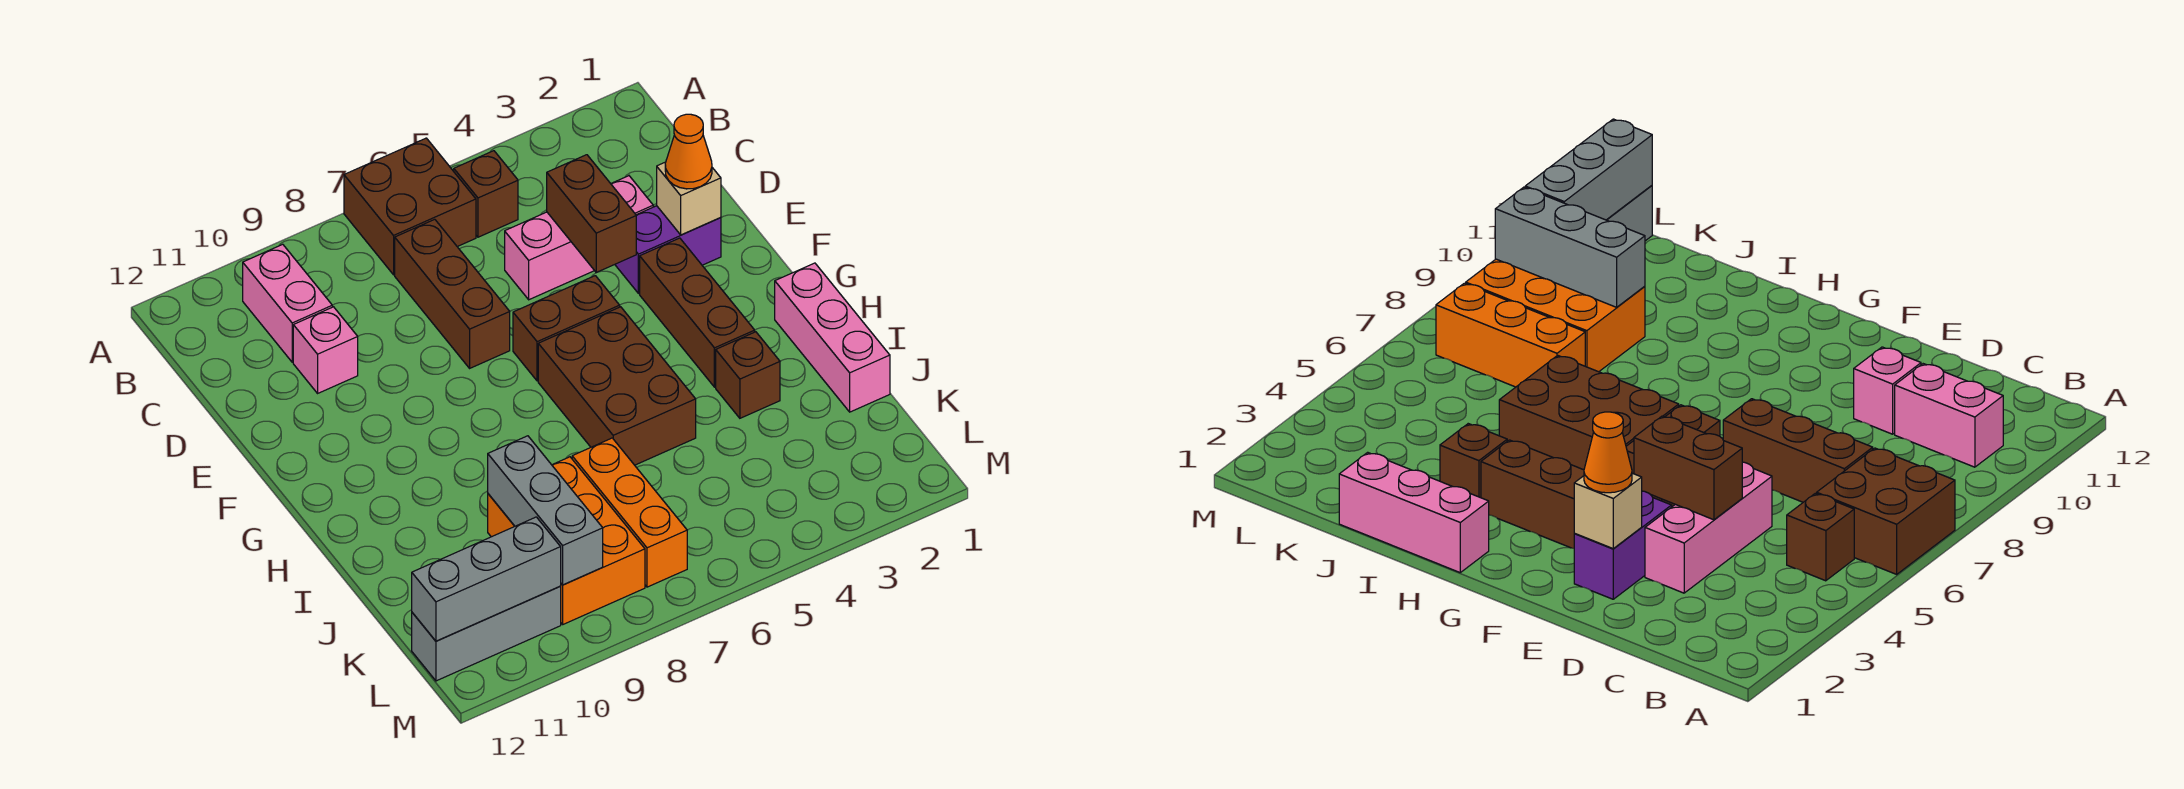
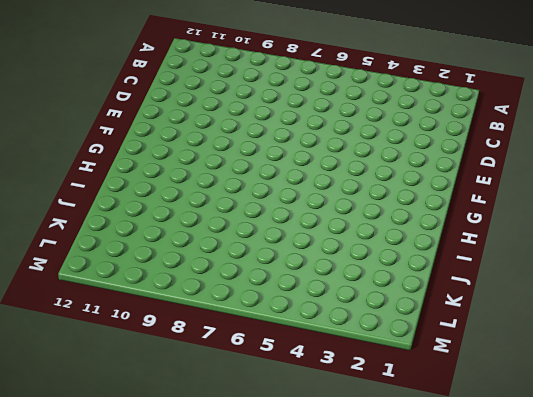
none -> brown 2x2 brick [344,138,476,275]
none -> brown 1x1 brick [454,151,518,237]
none -> pink 1x2 brick [243,244,332,362]

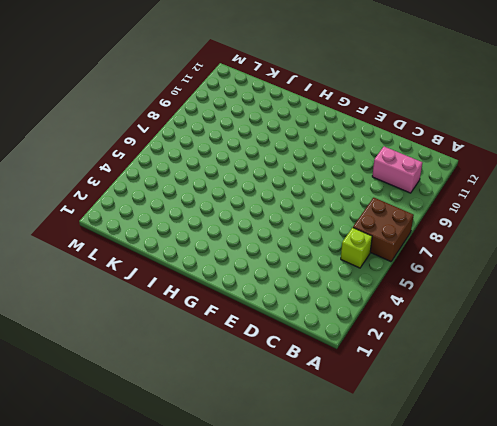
lime 1x1 brick [341,228,372,268] -> brown 1x1 brick [454,151,518,237]
none -> brown 1x3 brick [395,219,510,368]
none -> pink 1x3 brick [505,176,653,300]
none -> pink 1x1 brick [293,307,358,393]

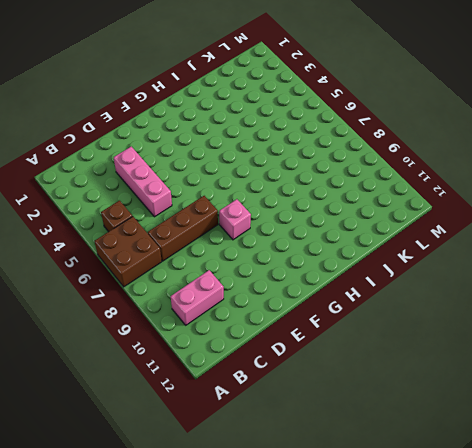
pink 1x1 brick [219,199,251,240] -> pink 1x1 brick moved to [293,307,358,393]
none -> purple 1x2 brick [615,206,721,293]
none -> brown 1x3 brick [640,238,755,387]
none -> brown 1x2 brick [513,276,620,381]

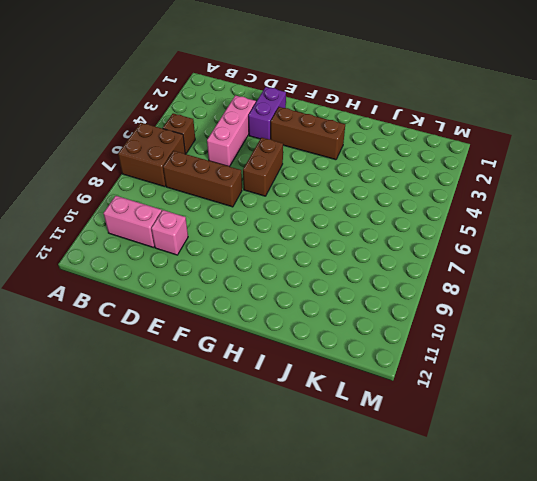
none -> brown 2x3 brick [538,307,696,465]
none -> pink 1x3 brick [775,263,890,412]
none -> brown 1x1 brick [716,332,780,418]

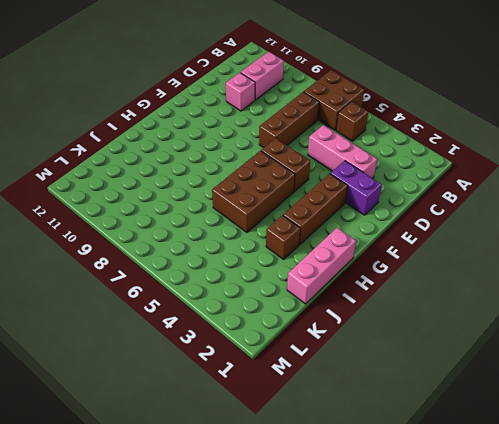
none -> orange 1x3 brick [572,438,687,587]
none -> orange 2x3 brick [488,457,645,624]
none -> grey 1x3 brick [412,586,561,681]

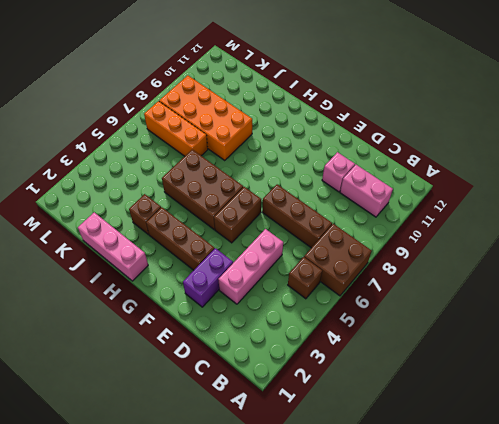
orange 2x4 brick [159,76,252,160] -> orange 2x3 brick [488,457,645,624]
none -> grey 1x3 brick [412,586,561,681]
none -> brown 1x2 brick [547,155,636,273]
none -> tan 1x1 brick [657,162,721,235]

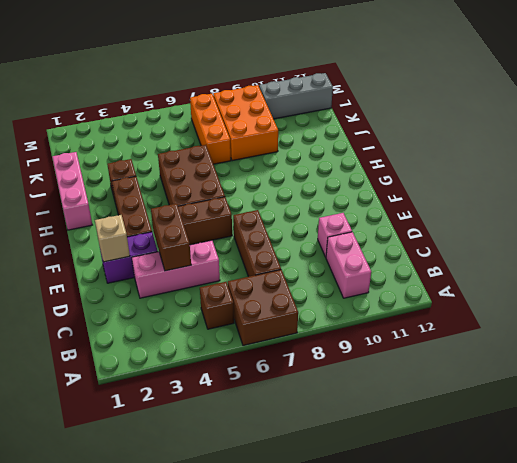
none -> grey 1x3 brick [488,436,603,585]
none -> grey 1x3 brick [412,517,561,641]
none -> orange 1x1 cone [665,114,712,189]

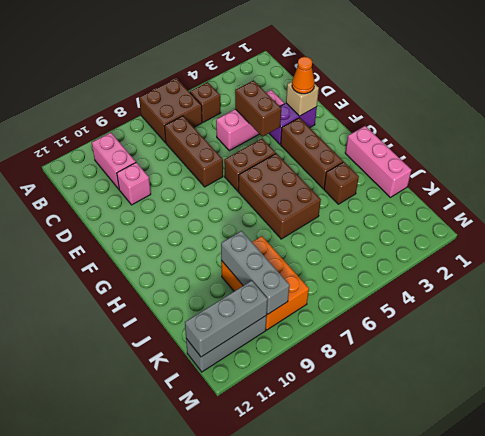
none -> orange 1x3 brick [572,438,687,587]

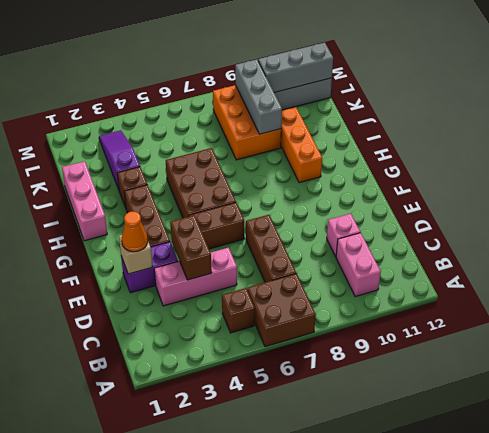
orange 1x3 brick [281,107,322,183] -> orange 1x3 brick moved to [572,438,687,587]
purple 1x3 slope [99,130,140,190] -> none

